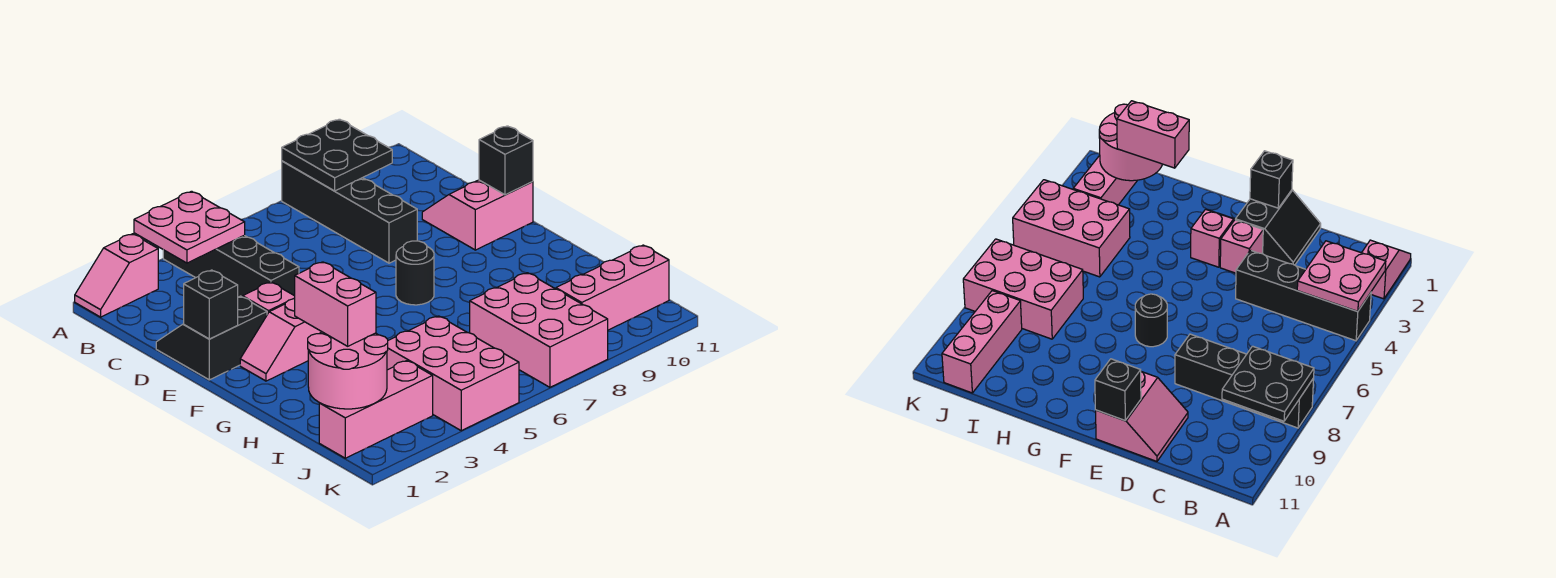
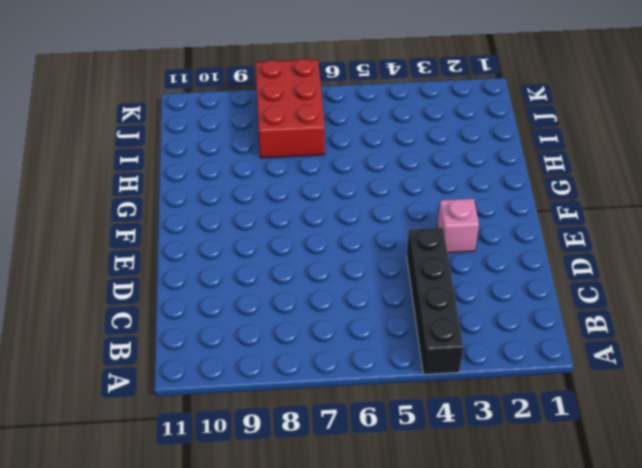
red 2x3 brick [256,59,325,158] -> pink 2x3 brick [470,273,608,387]
none -> pink 1x2 slope [75,234,158,317]
none -> black 1x4 brick [282,161,417,263]
none -> black 2x2 slope [156,296,267,380]

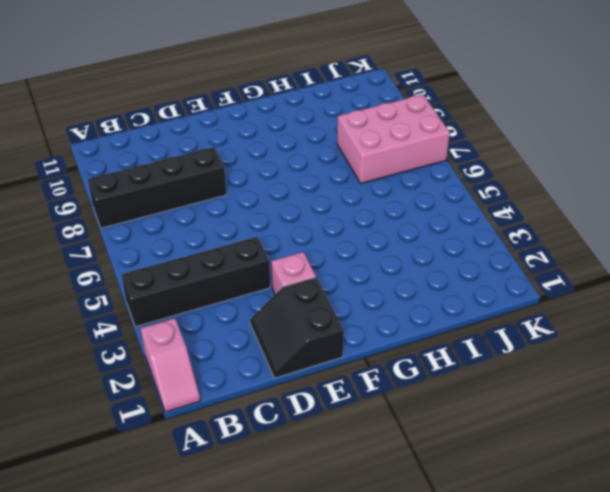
none -> pink 2x2 slope [422,180,533,250]
none -> pink 1x2 slope [240,299,322,381]
none -> black 1x1 round brick [396,241,434,305]

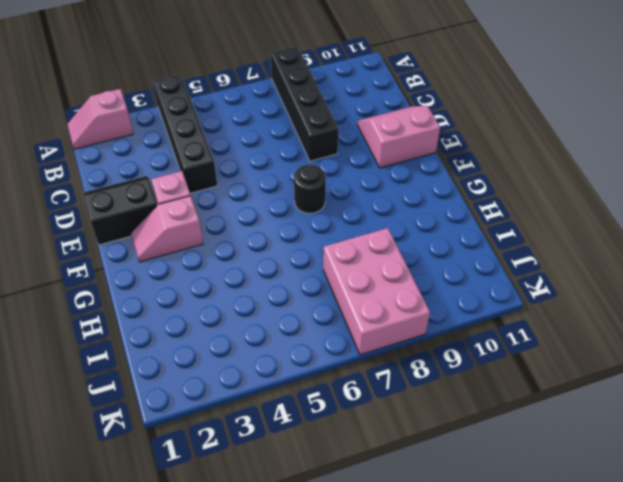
none -> pink 2x3 brick [387,316,519,431]
none -> pink 1x3 brick [319,361,433,458]
none -> pink 1x3 brick [556,245,669,330]

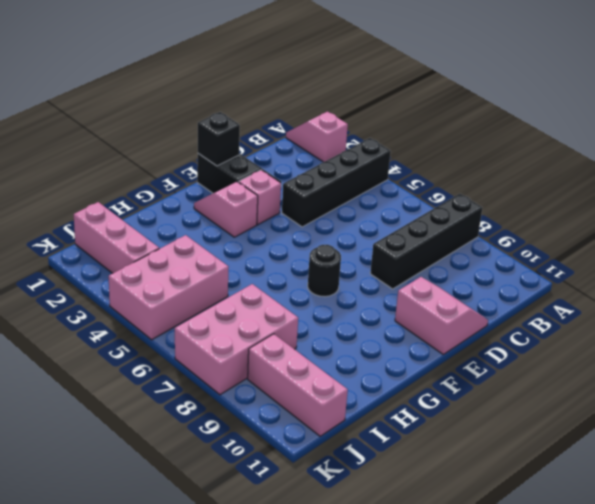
none -> pink 2x2 plate [134,191,245,263]
none -> black 2x2 plate [282,119,392,191]
none -> black 1x1 brick [479,126,533,195]

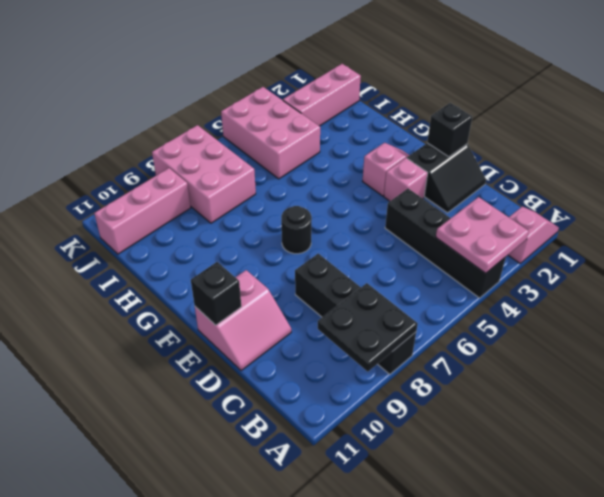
none -> pink 2x2 round brick [308,332,388,409]
none -> pink 1x2 brick [295,262,376,346]

